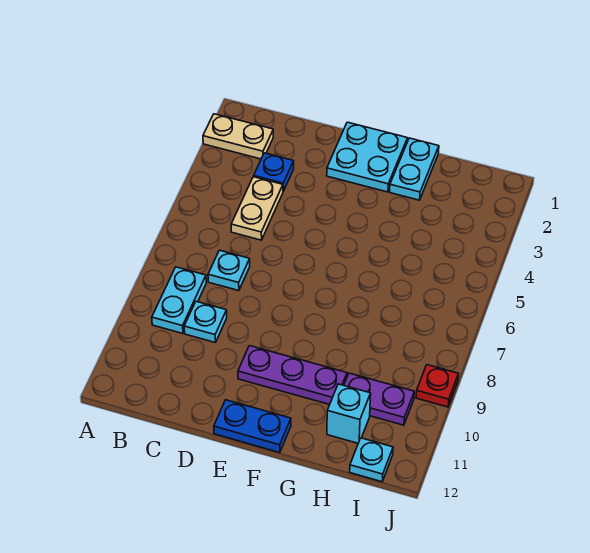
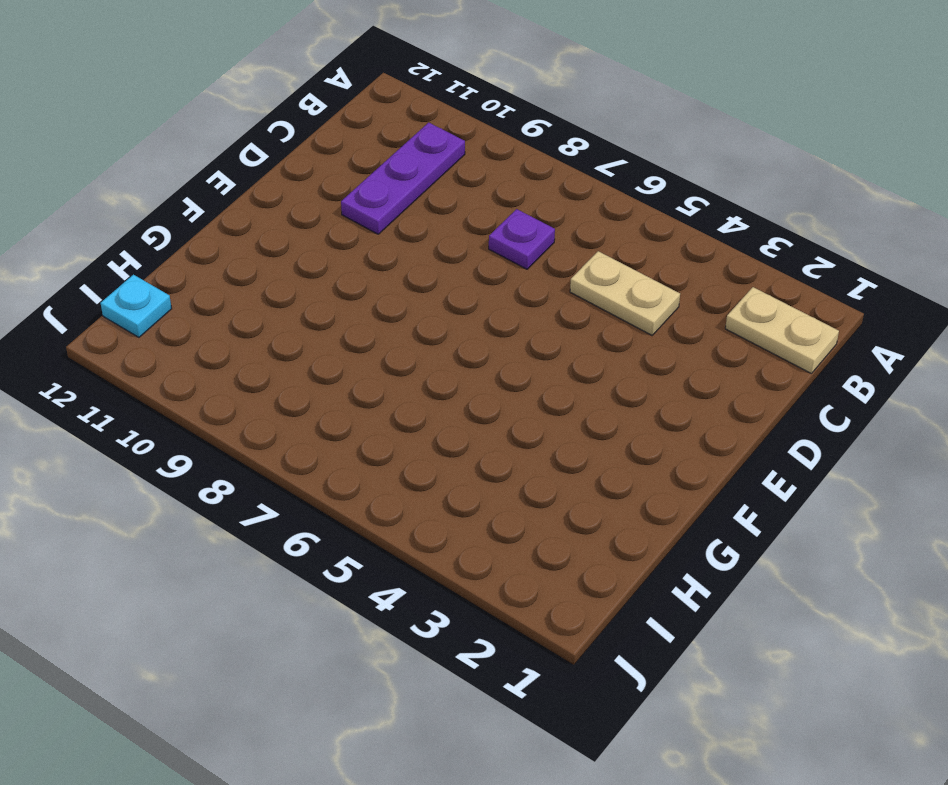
tan 1x2 plate [725,287,839,374] -> tan 1x2 plate turned to [203,114,273,159]
purple 1x3 plate [341,123,465,234] -> purple 1x3 plate moved to [238,346,347,405]
purple 1x1 plate [489,209,555,269] -> cyan 1x1 plate [208,250,250,291]
none -> cyan 1x2 plate [152,267,206,334]
none -> blue 1x1 plate [254,153,294,191]
none -> cyan 1x1 plate [184,301,227,343]

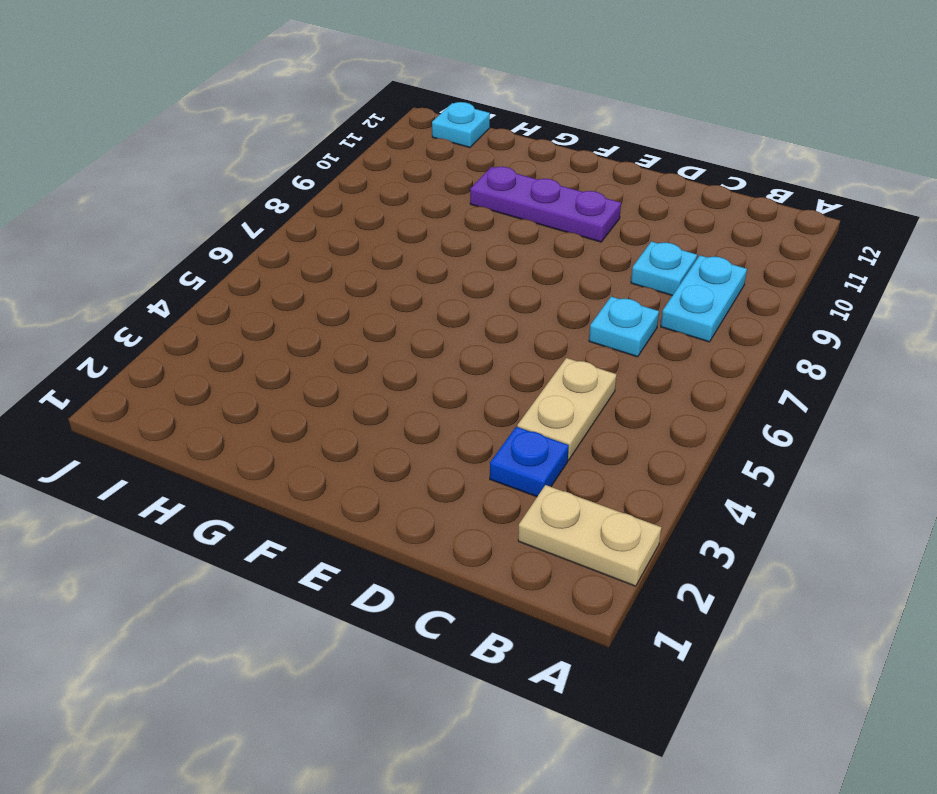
none -> cyan 2x2 plate [327,122,408,192]
none -> blue 1x2 plate [214,400,291,453]
none -> cyan 1x2 plate [390,138,439,200]

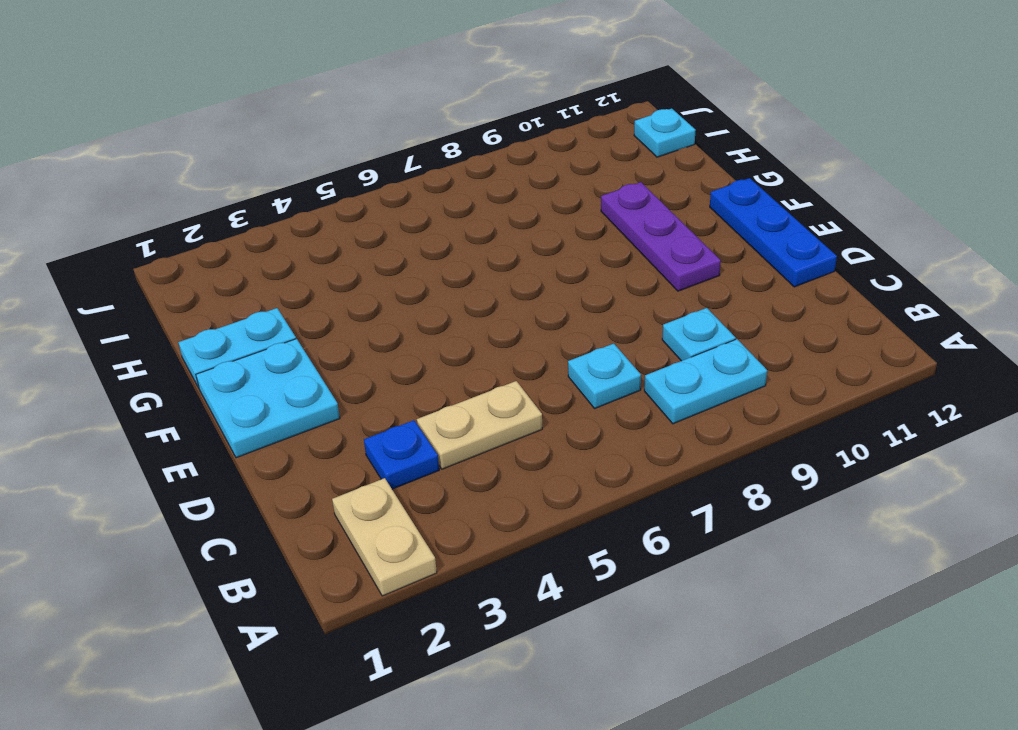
blue 1x3 plate [710,178,837,287] -> blue 1x2 plate [214,400,291,453]
none -> purple 1x2 plate [344,373,414,425]
none -> cyan 1x1 brick [327,384,371,443]
none -> red 1x1 plate [416,365,458,407]

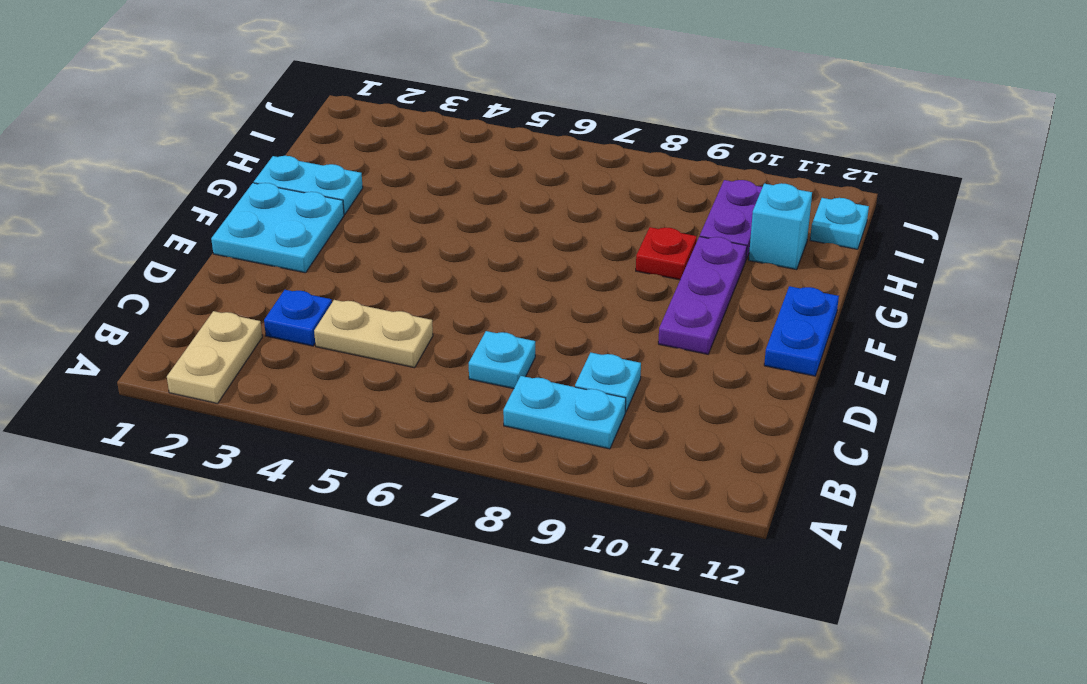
red 1x1 plate [636,227,697,280] -> red 1x1 plate moved to [416,365,458,407]

